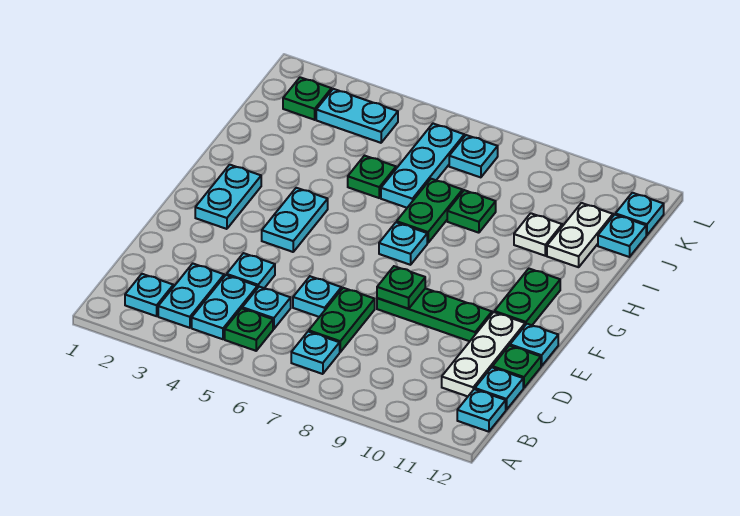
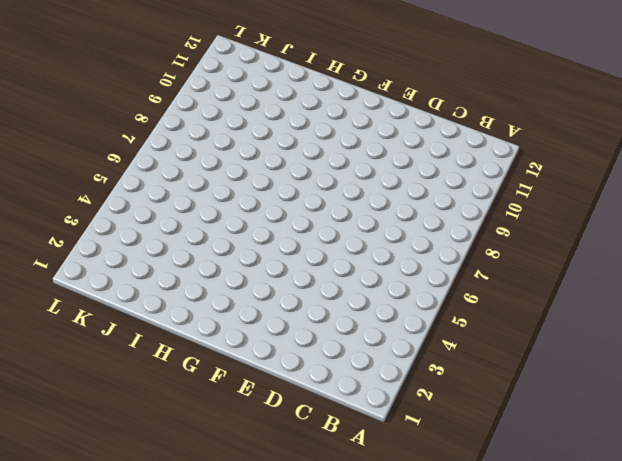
none -> cyan 1x1 plate [125,274,173,316]
none -> cyan 1x2 plate [158,264,224,328]
none -> cyan 1x2 plate [192,275,257,339]
none -> green 1x1 plate [225,308,273,351]

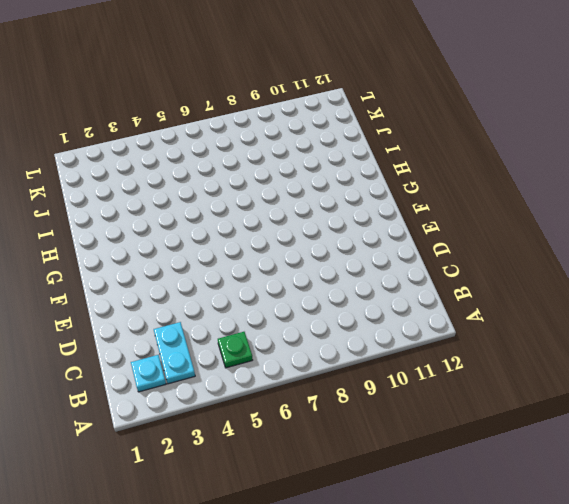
none -> cyan 1x2 plate [192,275,257,339]
none -> cyan 1x1 plate [291,331,340,374]
none -> cyan 1x1 plate [457,389,506,432]
none -> cyan 1x1 plate [242,287,291,329]

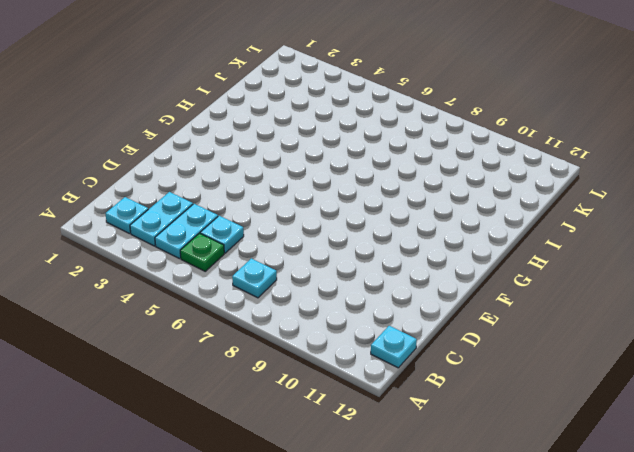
none -> green 1x2 plate [309,288,375,352]
none -> white 1x3 plate [442,312,525,396]
none -> cyan 1x1 plate [475,367,523,410]
none -> cyan 1x1 plate [227,253,275,288]

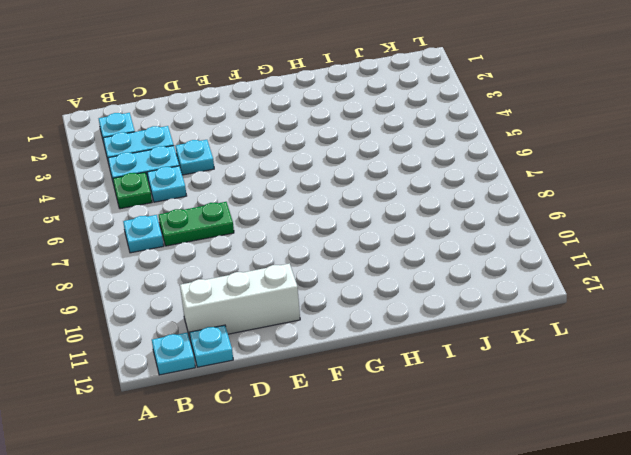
white 1x3 brick [180,263,300,338] -> white 1x3 plate [442,312,525,396]
none -> cyan 1x1 plate [293,276,341,317]
none -> green 1x1 plate [492,346,541,388]
none -> green 1x3 plate [377,288,492,341]
none -> cyan 1x1 plate [510,324,558,366]

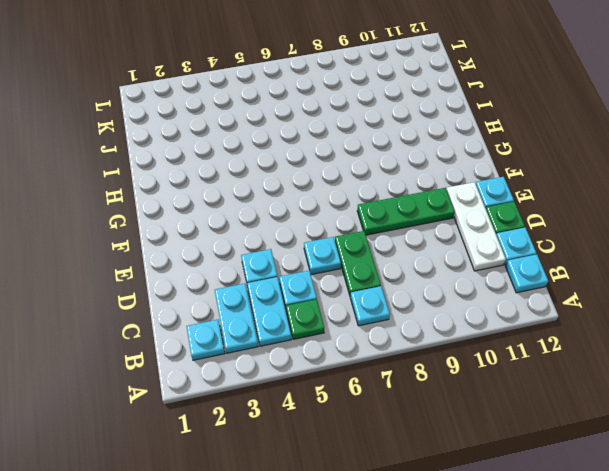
none -> cyan 1x2 plate [195,165,261,229]
none -> cyan 1x2 plate [262,188,328,252]
none -> green 1x2 plate [494,269,560,325]
none -> cyan 1x1 plate [379,222,427,265]

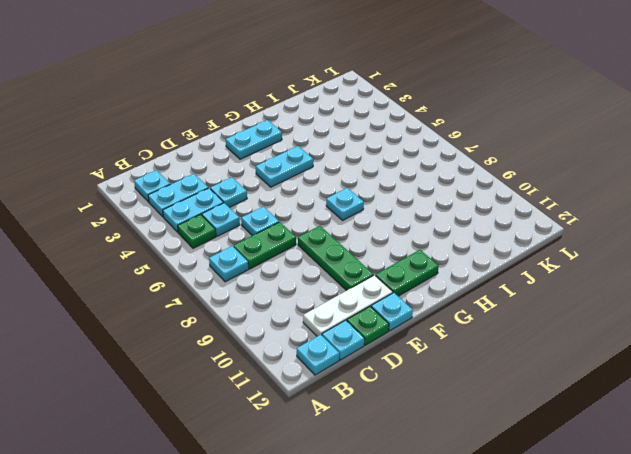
none -> green 1x2 plate [397,179,463,243]
none -> green 1x1 plate [348,156,396,198]
none -> cyan 1x3 plate [381,124,464,208]
none -> green 1x1 plate [447,190,496,233]

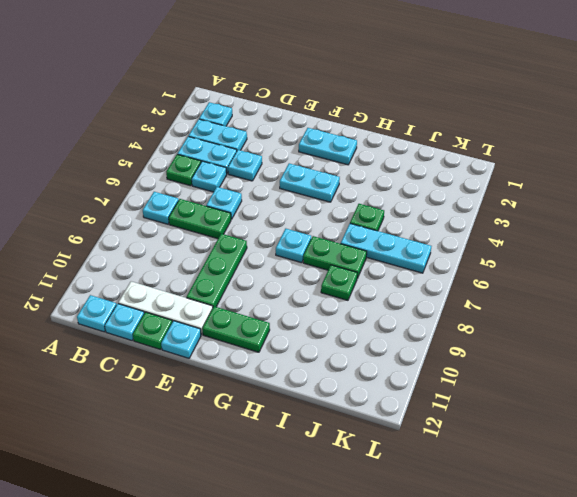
none -> white 1x1 plate [514,213,562,256]
none -> white 1x2 plate [547,203,613,267]
none -> cyan 1x1 plate [598,215,646,257]
none -> green 1x1 plate [283,77,332,120]

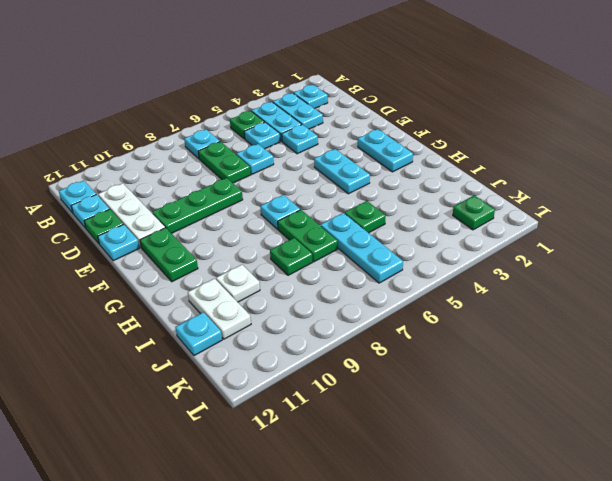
none -> cyan 1x2 plate [316,89,398,143]
none -> cyan 1x1 plate [449,135,498,177]
none -> cyan 1x1 plate [615,193,664,235]
none -> green 1x1 plate [377,266,425,309]

